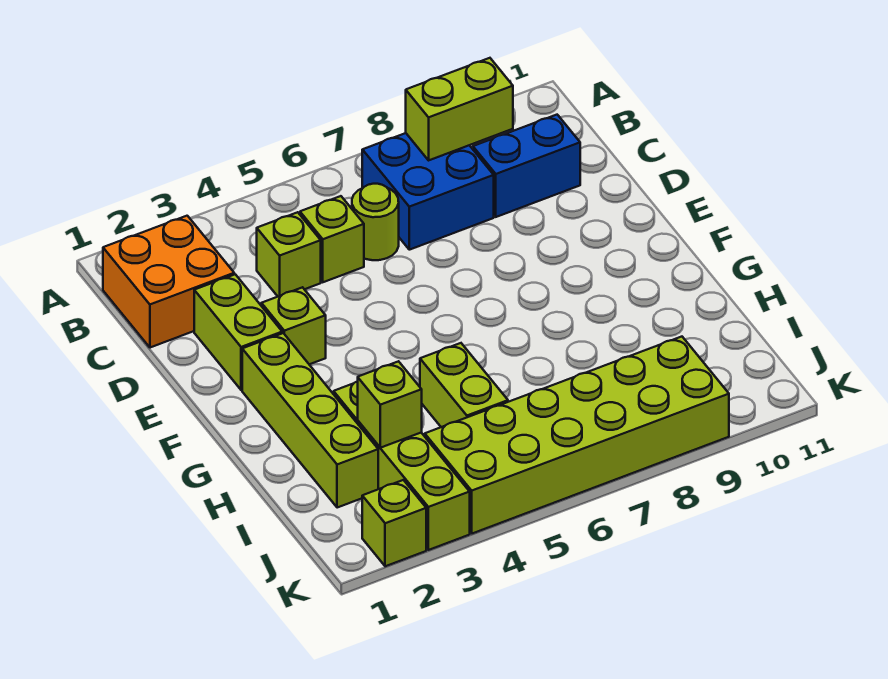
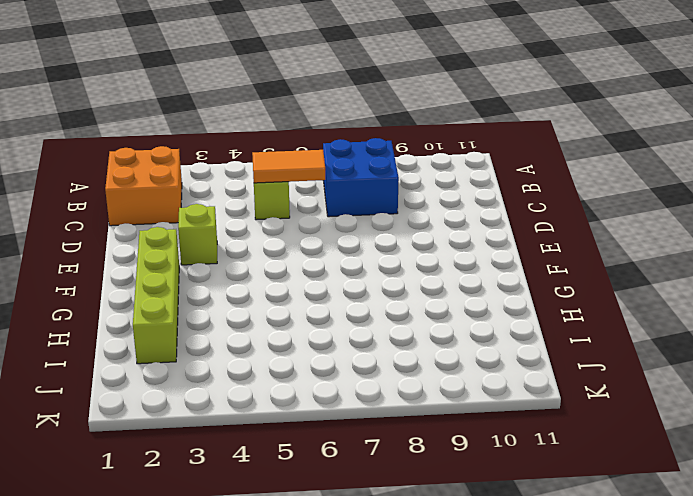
orange 1x2 tile [252,150,325,183] -> none
none -> lime 1x1 brick [257,212,321,296]
none -> lime 1x1 round brick [352,184,399,260]
none -> blue 1x2 brick [473,115,580,217]

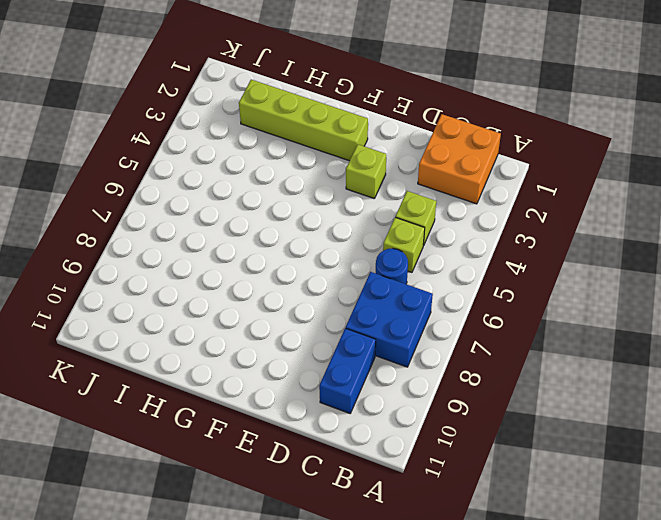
blue 1x1 round brick [376,249,408,284] -> lime 1x1 round brick [352,184,399,260]
none -> lime 1x2 brick [194,274,282,390]
none -> lime 1x4 brick [334,381,470,550]
none -> lime 1x2 brick [420,343,508,427]

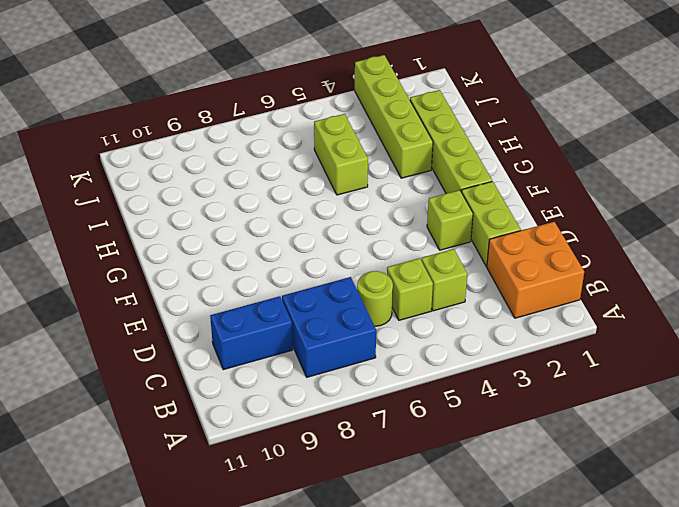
none -> lime 2x6 brick [425,337,729,534]
none -> lime 1x1 brick [362,480,426,566]
none -> lime 1x2 brick [406,58,513,160]

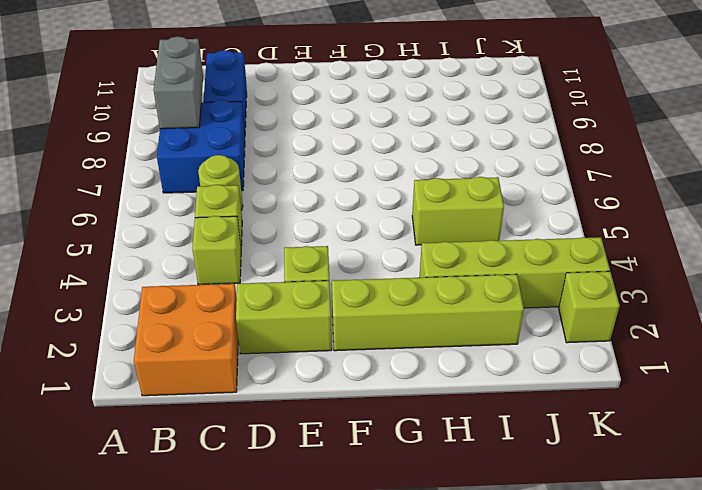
grey 1x2 brick [154,37,203,129] -> lime 1x2 brick [406,58,513,160]
none -> lime 2x6 brick [425,337,729,534]
none -> lime 1x1 brick [358,361,422,448]

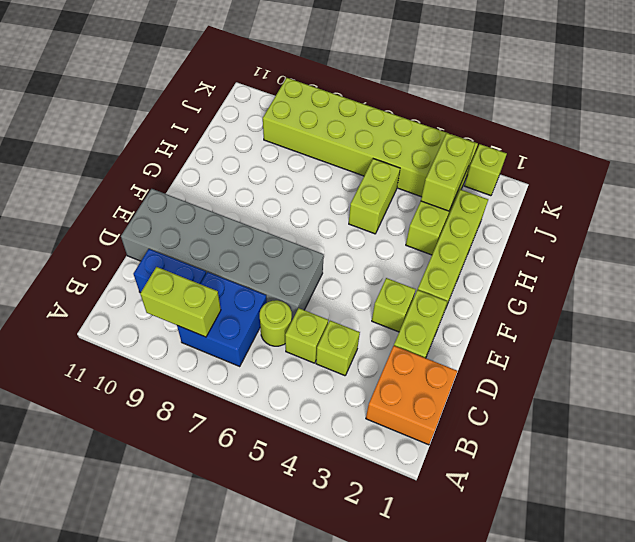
grey 2x6 brick [121,189,324,320] -> none
lime 1x2 brick [421,133,475,211] -> lime 1x1 brick [358,361,422,448]

